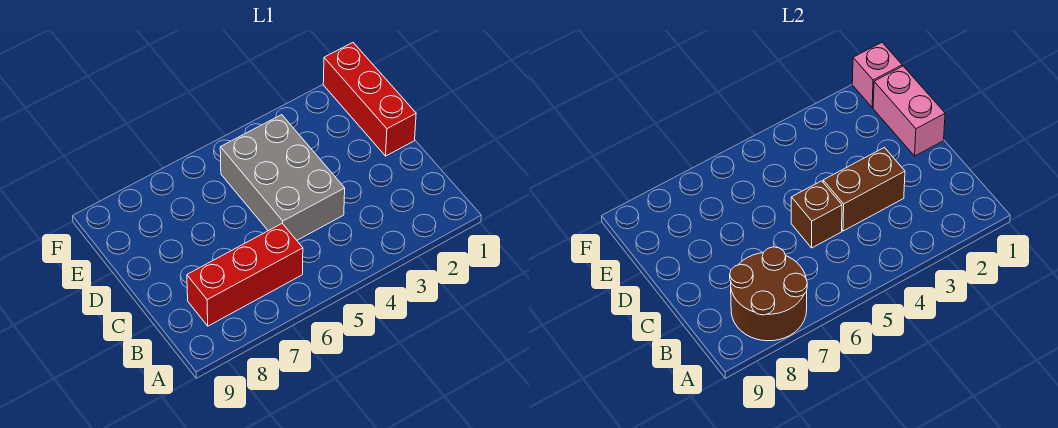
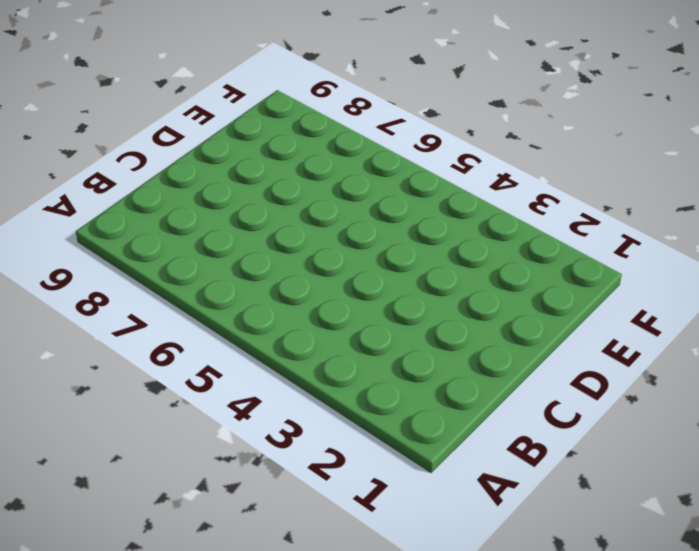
none -> red 1x3 brick [187,223,303,326]
none -> grey 2x3 brick [220,115,345,240]

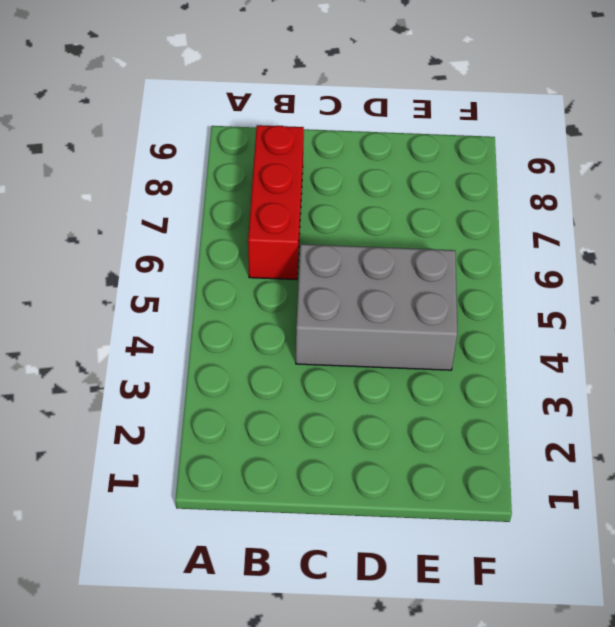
none -> red 1x3 brick [323,43,416,156]
none -> brown 2x2 round brick [730,247,807,341]

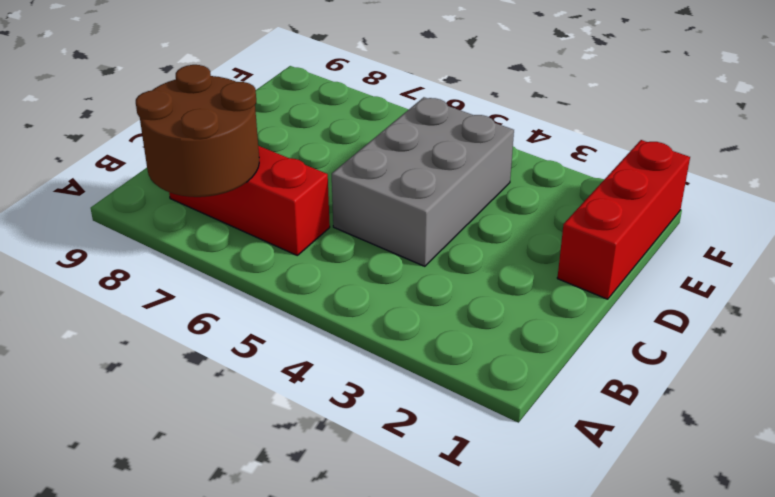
none -> brown 1x2 brick [823,147,905,231]
none -> brown 1x1 brick [791,181,842,248]

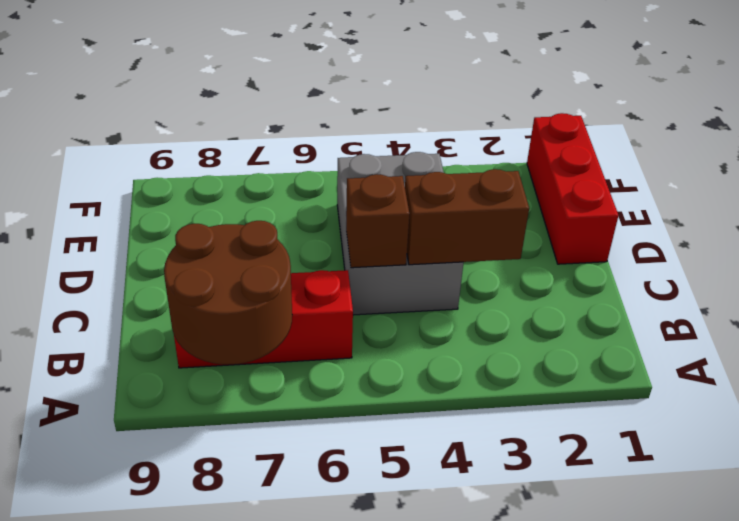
none -> pink 1x2 brick [873,66,945,156]
none -> pink 1x1 brick [852,43,902,107]

